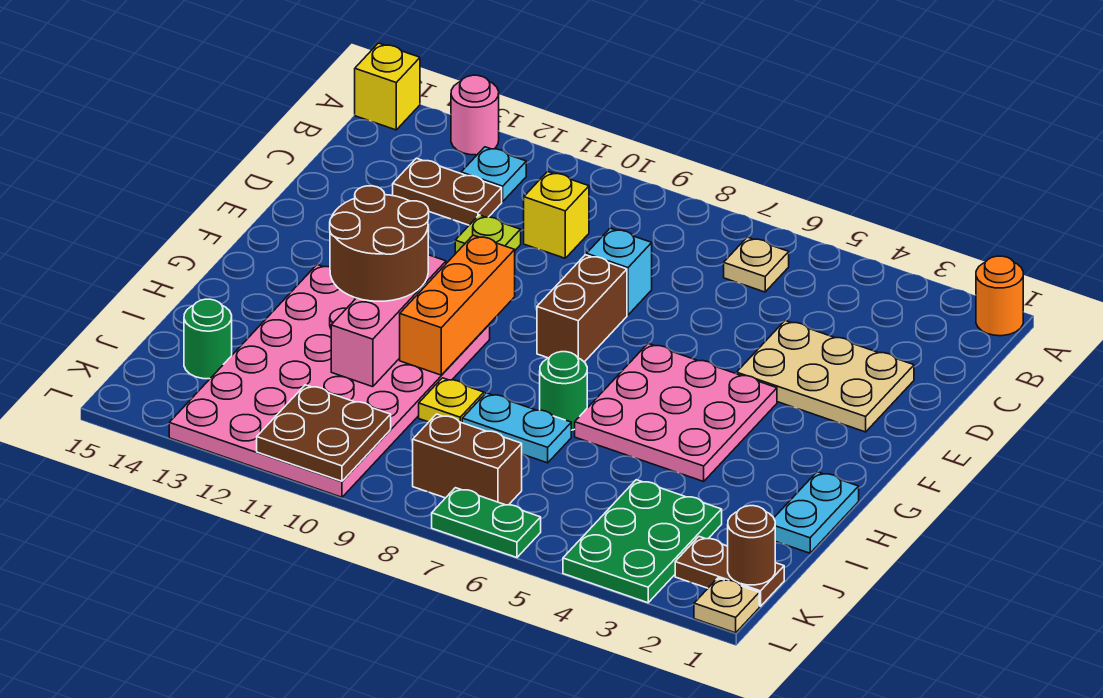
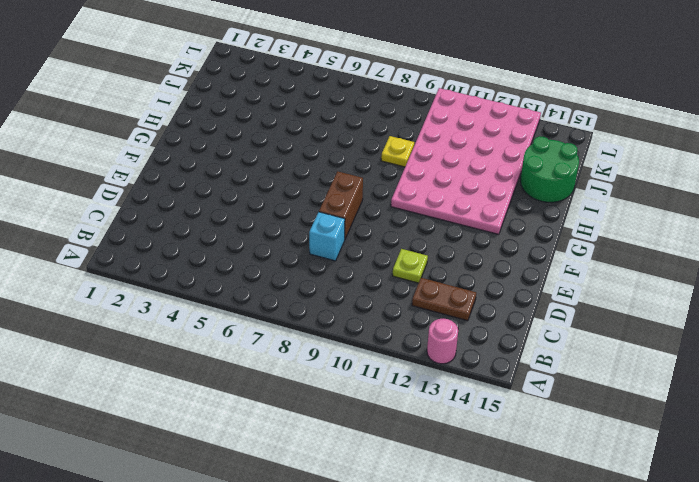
green 2x2 round brick [521,136,579,202] -> green 1x1 round brick [184,299,232,379]
none -> orange 1x1 round brick [976,256,1023,336]
none -> yellow 1x1 brick [355,43,420,130]
none -> tan 1x1 plate [724,237,789,292]

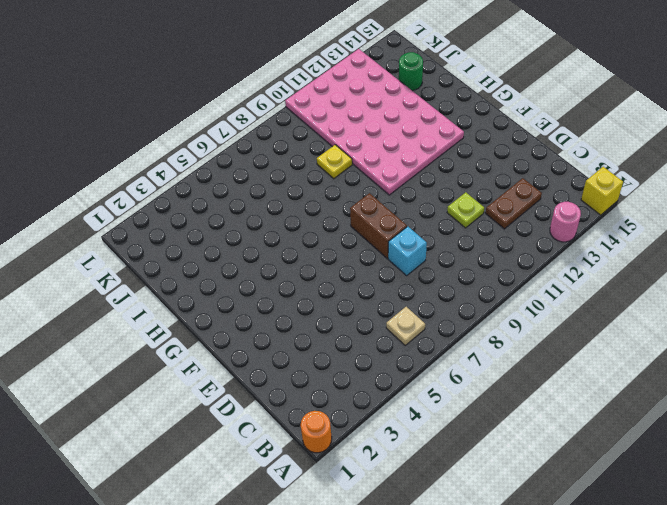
none -> cyan 1x1 plate [461,147,526,202]
none -> yellow 1x1 brick [524,171,589,258]
none -> tan 2x3 plate [736,321,914,432]

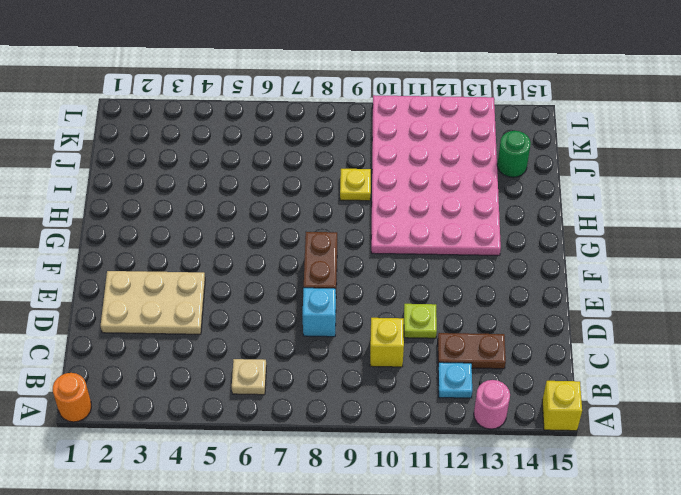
none -> pink 3x3 plate [575,343,777,481]
none -> cyan 1x2 plate [774,472,859,553]
none -> green 1x1 round brick [540,352,587,430]

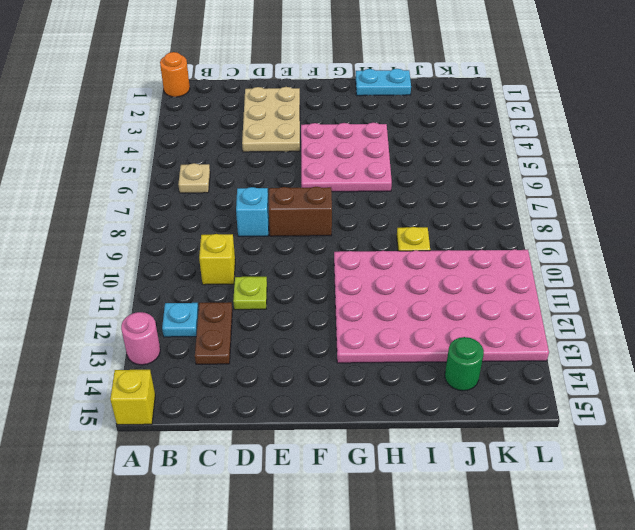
none -> green 1x1 round brick [540,352,587,430]
none -> cyan 1x2 plate [462,393,571,463]
none -> green 2x3 plate [563,480,722,603]

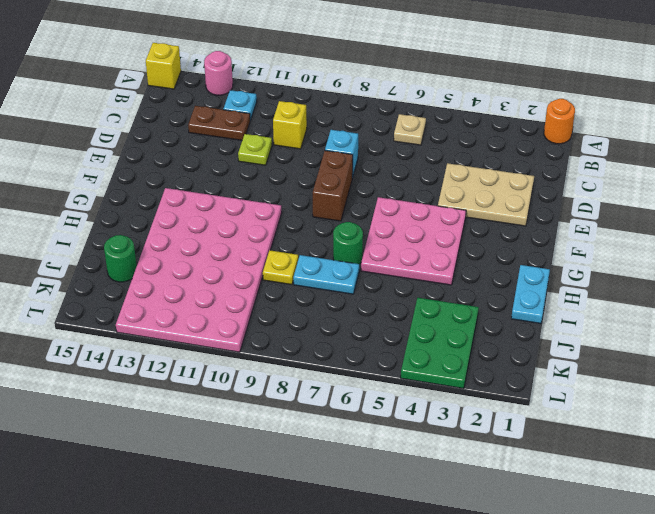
none -> brown 1x2 plate [675,537,784,606]
none -> brown 1x2 brick [413,414,522,505]
none -> tan 1x1 plate [694,578,759,633]

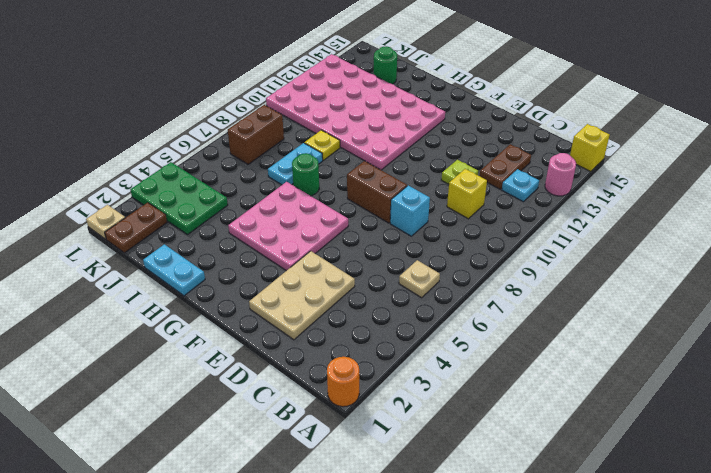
none -> green 1x2 plate [432,488,541,558]
none -> orange 1x3 brick [400,235,515,375]
none -> pink 1x3 brick [331,255,446,387]

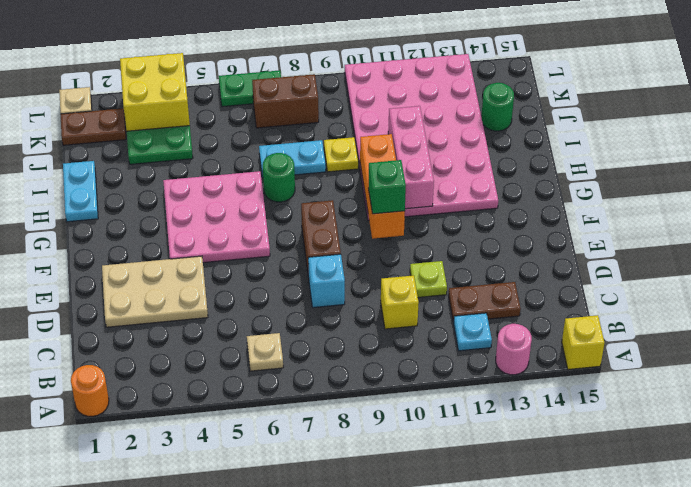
green 1x1 brick [368,160,406,214] -> none
yellow 2x2 brick [120,53,190,131] -> none
none -> brown 1x1 round brick [728,506,775,585]
none -> brown 2x2 plate [257,385,391,481]
none -> brown 2x2 round brick [330,186,429,301]

